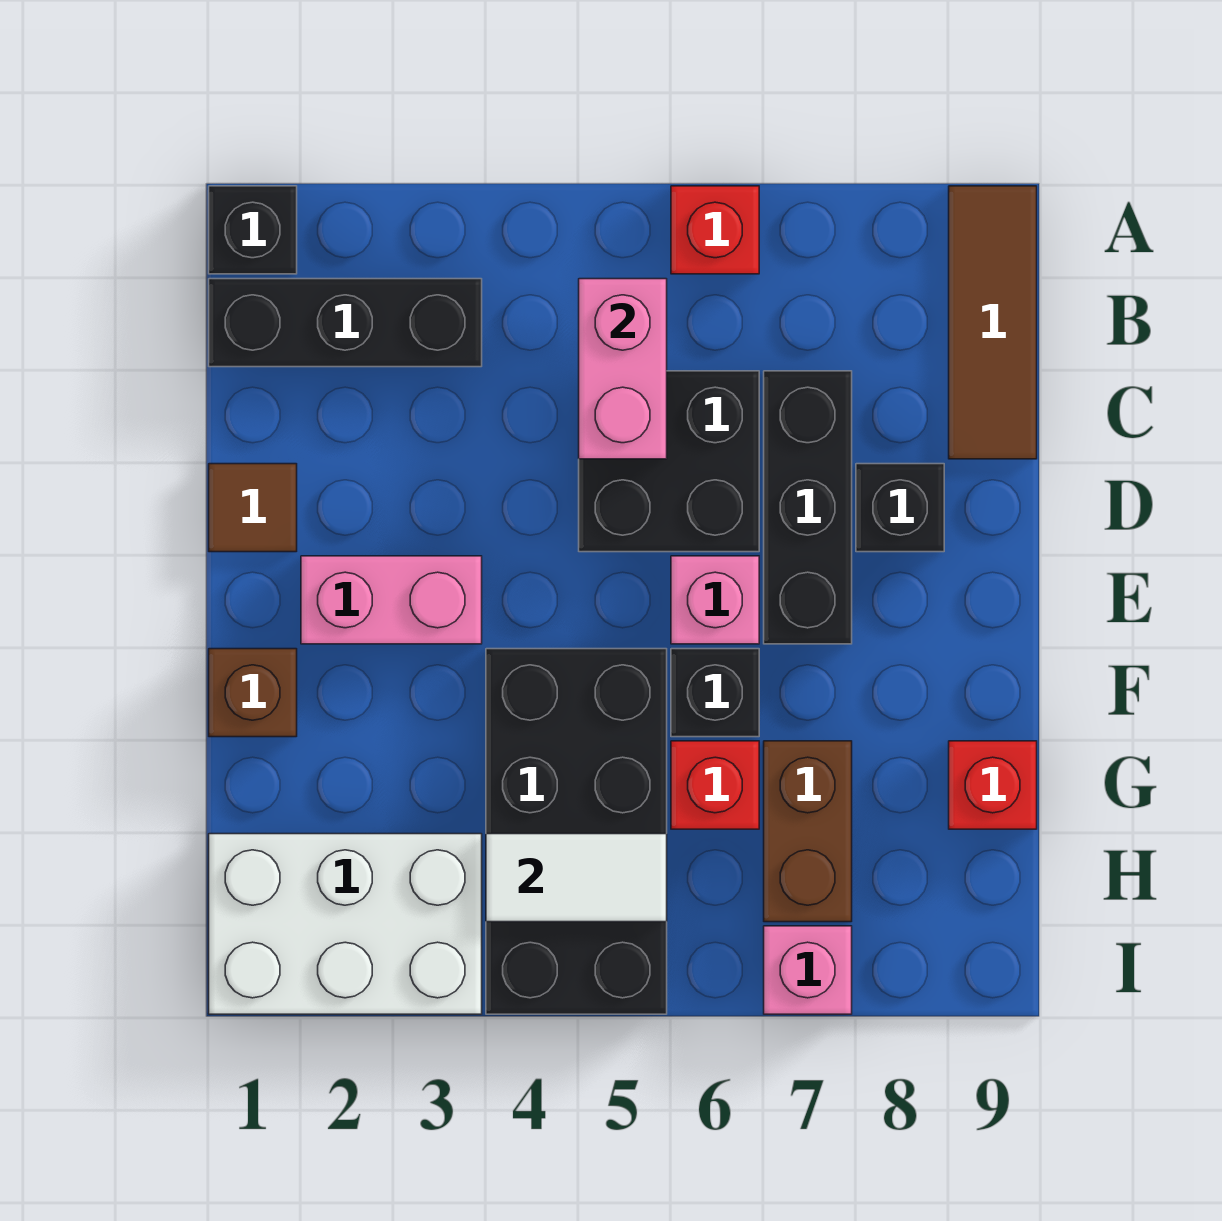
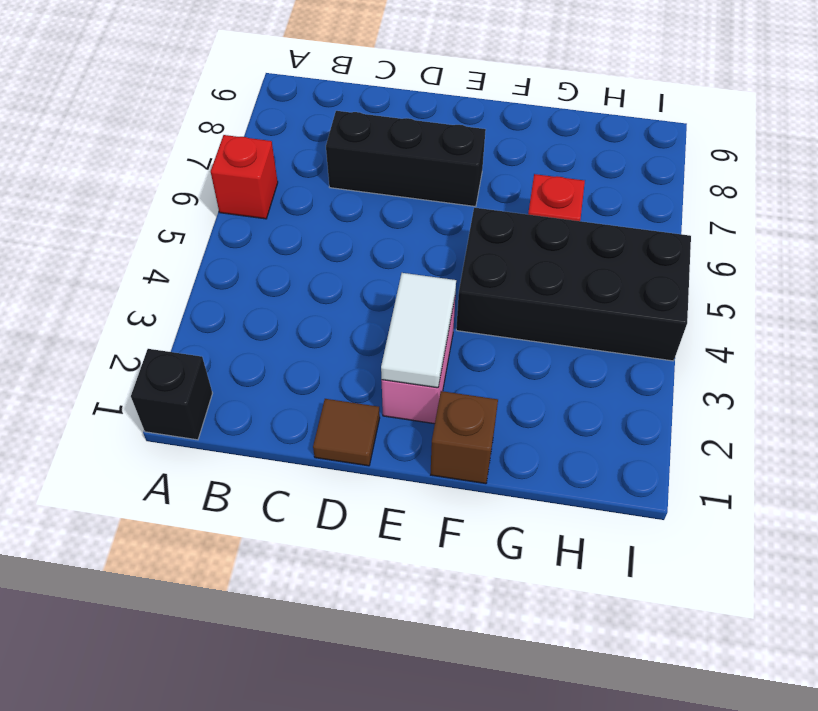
white 1x2 tile [381,273,456,388] -> white 1x2 tile moved to [486,834,667,922]
none -> brown 1x3 tile [949,186,1037,459]
none -> black 1x3 brick [209,279,482,367]
none -> black 2x2 brick [579,371,759,552]

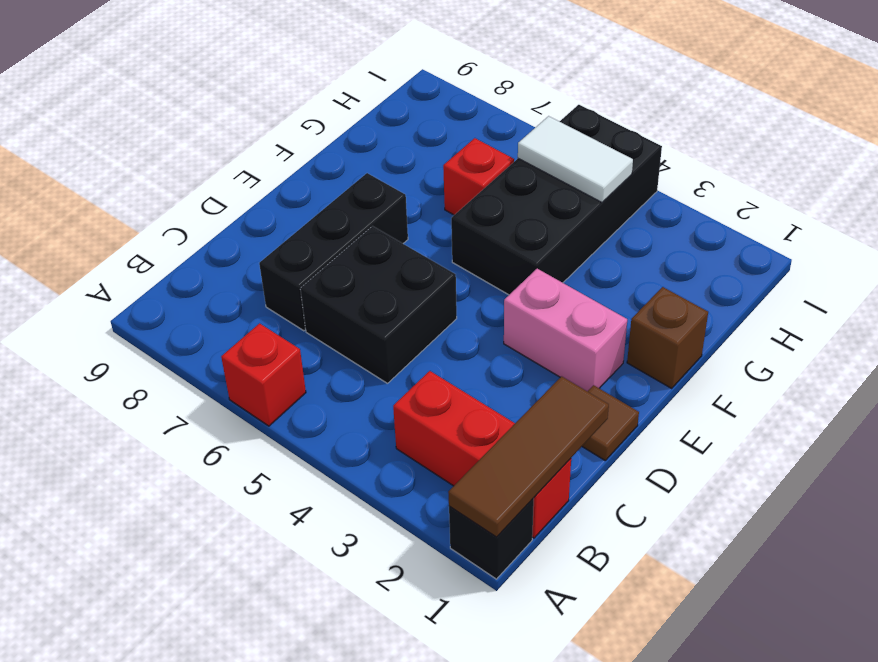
brown 1x3 tile [448,376,609,537] -> brown 1x3 tile moved to [949,186,1037,459]
red 1x3 brick [393,371,571,538] -> black 1x3 brick [209,279,482,367]
none -> black 1x1 brick [856,464,944,552]
none -> pink 1x1 brick [671,556,759,644]
none -> black 1x1 brick [671,649,759,737]

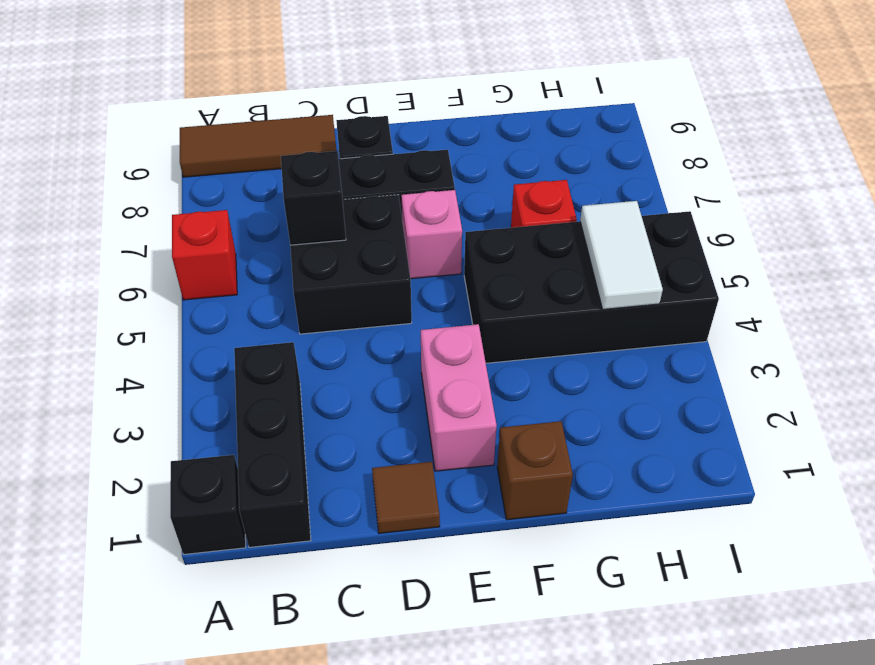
black 1x1 brick [281,151,346,245] -> black 1x1 brick moved to [671,649,759,737]
none -> brown 1x2 brick [764,741,852,922]
none -> red 1x1 brick [949,741,1037,829]
none -> white 2x3 brick [209,834,482,1014]

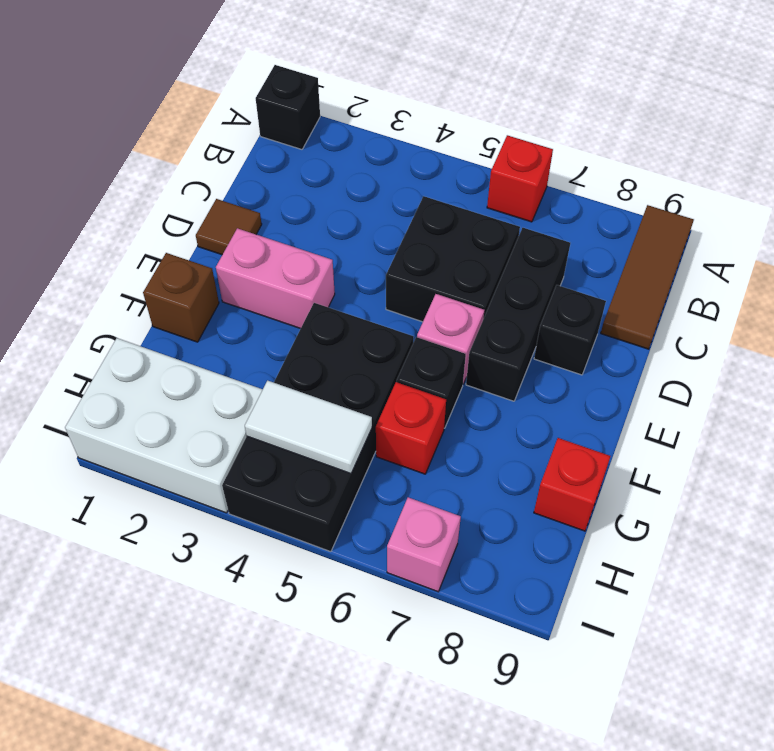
none -> black 1x3 brick [209,279,482,367]
none -> brown 1x2 brick [764,741,852,922]
none -> pink 1x2 brick [579,279,667,459]

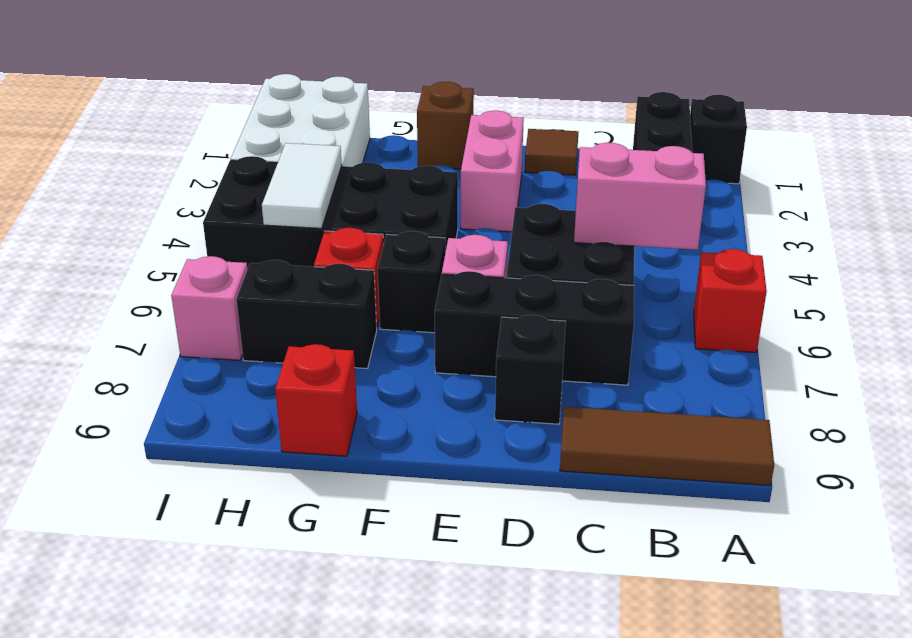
black 1x2 brick [236,260,377,369] -> brown 1x2 brick [764,741,852,922]

